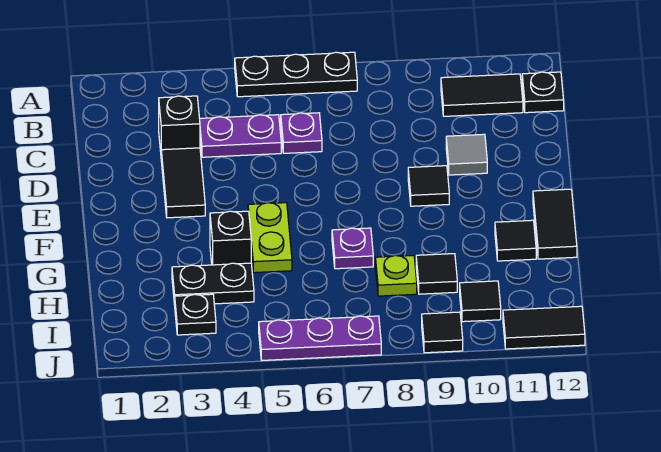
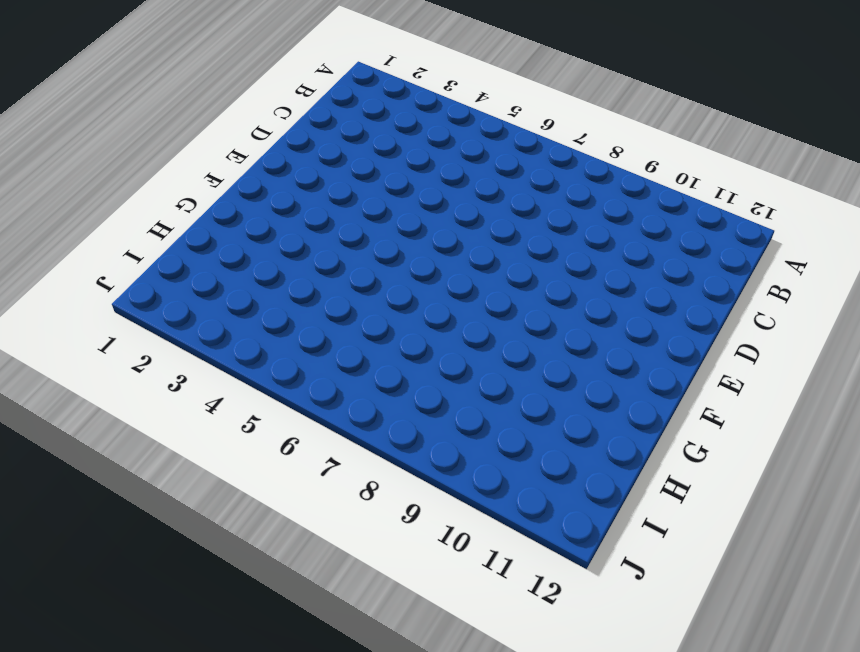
none -> black 1x3 plate [235,52,357,97]
none -> black 1x2 tile [441,74,523,116]
none -> black 1x1 plate [522,72,564,113]

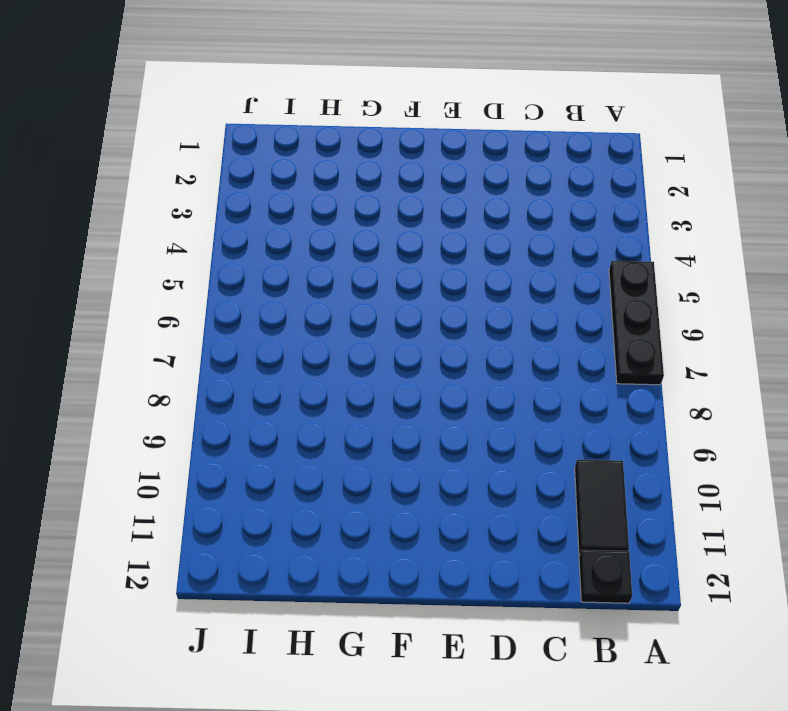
none -> black 1x1 brick [159,96,200,151]
none -> purple 1x2 plate [200,115,281,157]
none -> purple 1x1 plate [281,113,322,153]

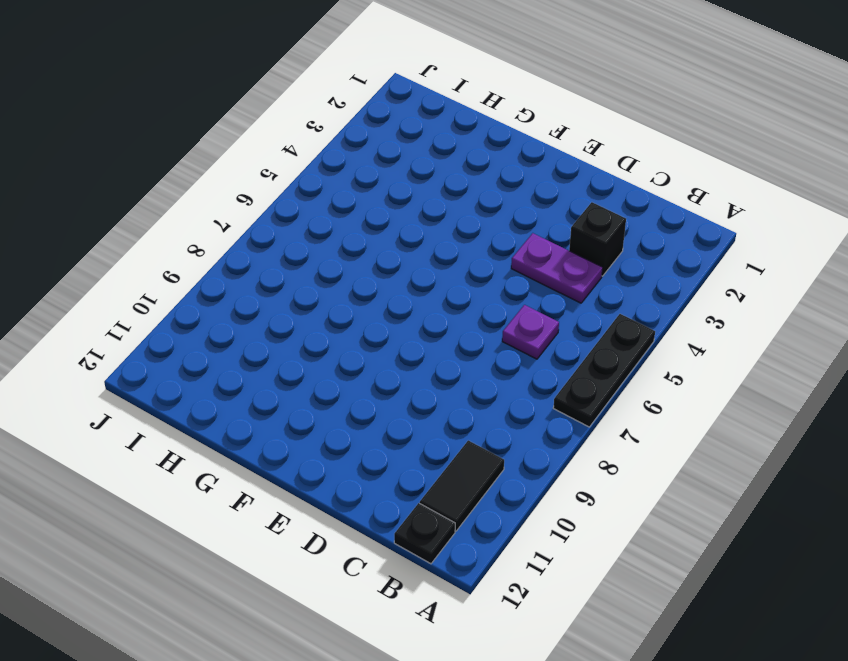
purple 1x2 plate [511,233,603,303] -> purple 1x2 plate turned to [200,115,281,157]
none -> black 1x2 tile [161,148,205,218]
none -> grey 1x1 tile [446,134,487,175]
none -> black 1x1 tile [408,166,449,206]

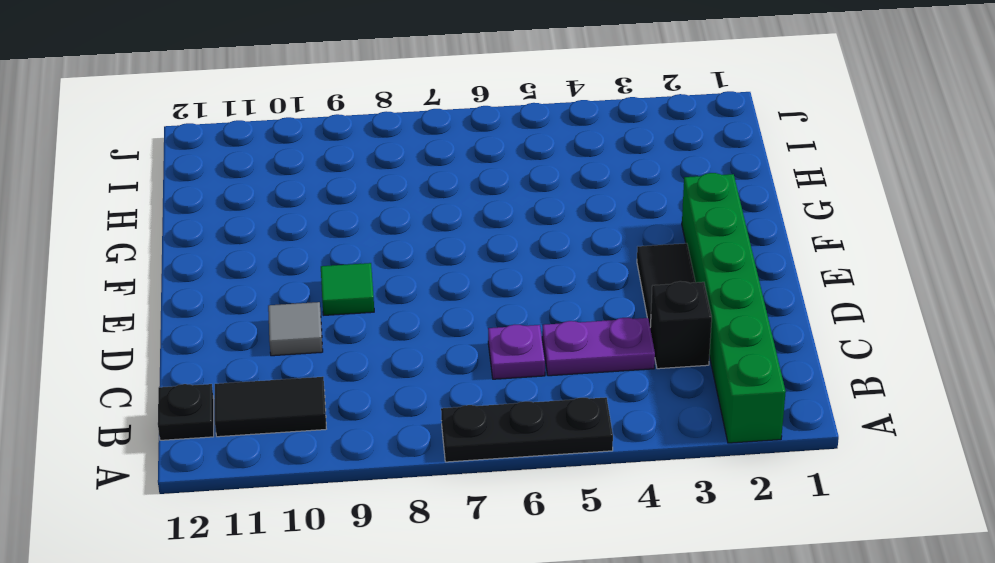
green 1x6 brick [682,173,786,443] -> none
green 1x1 tile [321,263,374,315] -> black 1x1 tile [408,166,449,206]
none -> lime 1x2 plate [248,203,292,273]
none -> black 1x2 tile [533,189,577,259]
none -> black 1x1 brick [210,211,251,265]

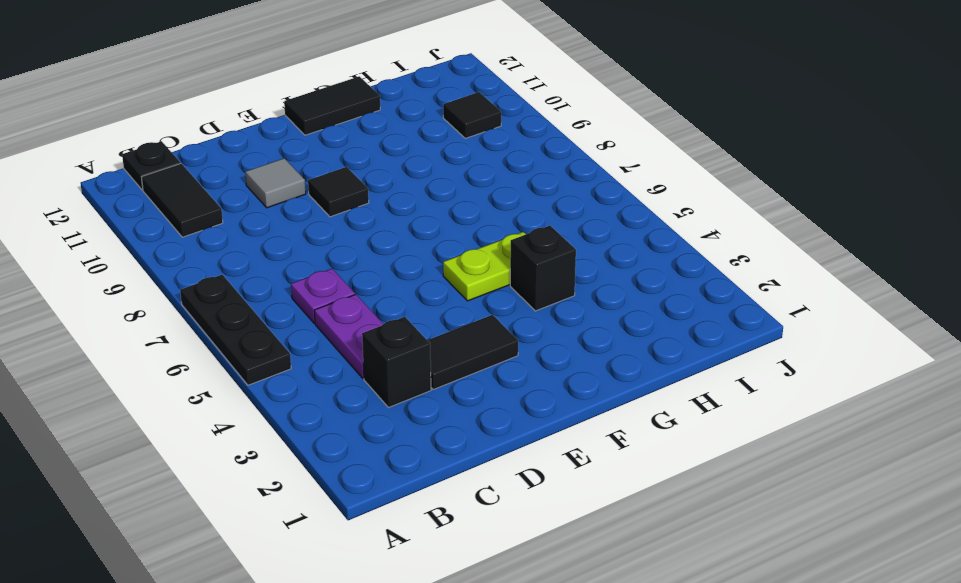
none -> purple 1x1 plate [332,228,373,269]
none -> black 1x1 tile [495,220,536,261]
none -> black 1x2 plate [172,263,254,305]

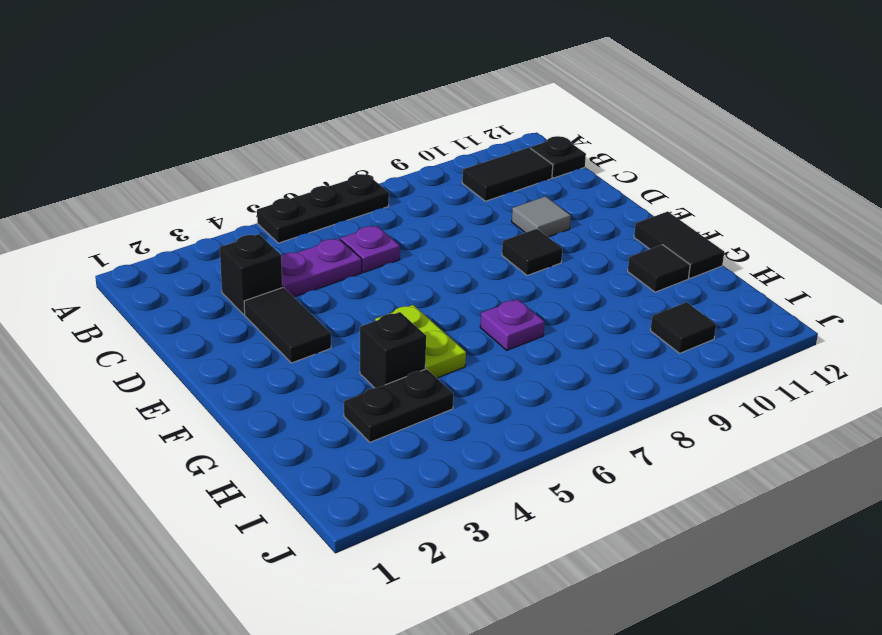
none -> lime 1x1 plate [375,255,417,296]
none -> black 1x1 tile [416,254,457,294]
none -> black 1x1 plate [175,294,216,335]

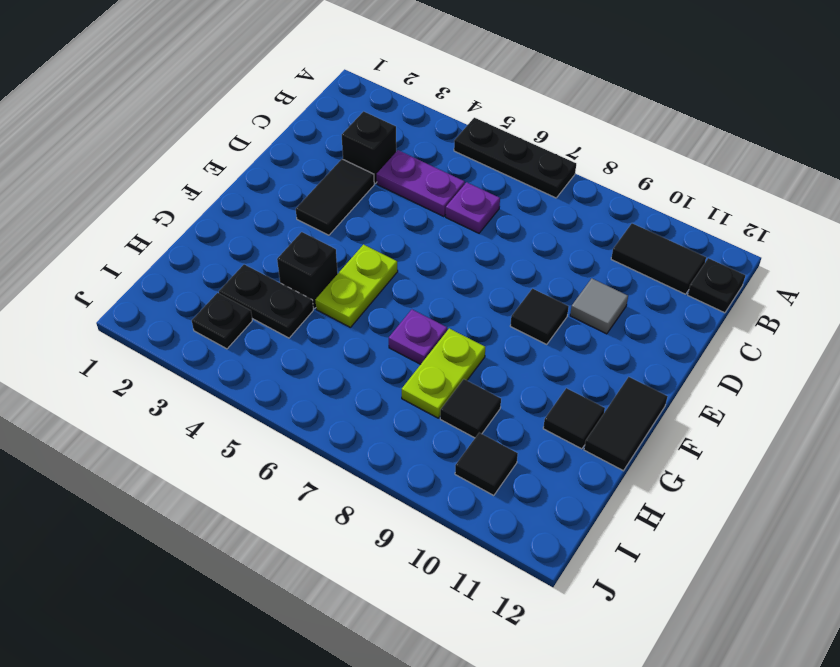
lime 1x2 plate [402,328,485,418] -> lime 1x1 plate [375,255,417,296]
none -> purple 1x3 plate [259,316,381,360]
none -> black 1x1 tile [422,312,463,353]
none -> black 1x2 tile [503,306,585,349]

